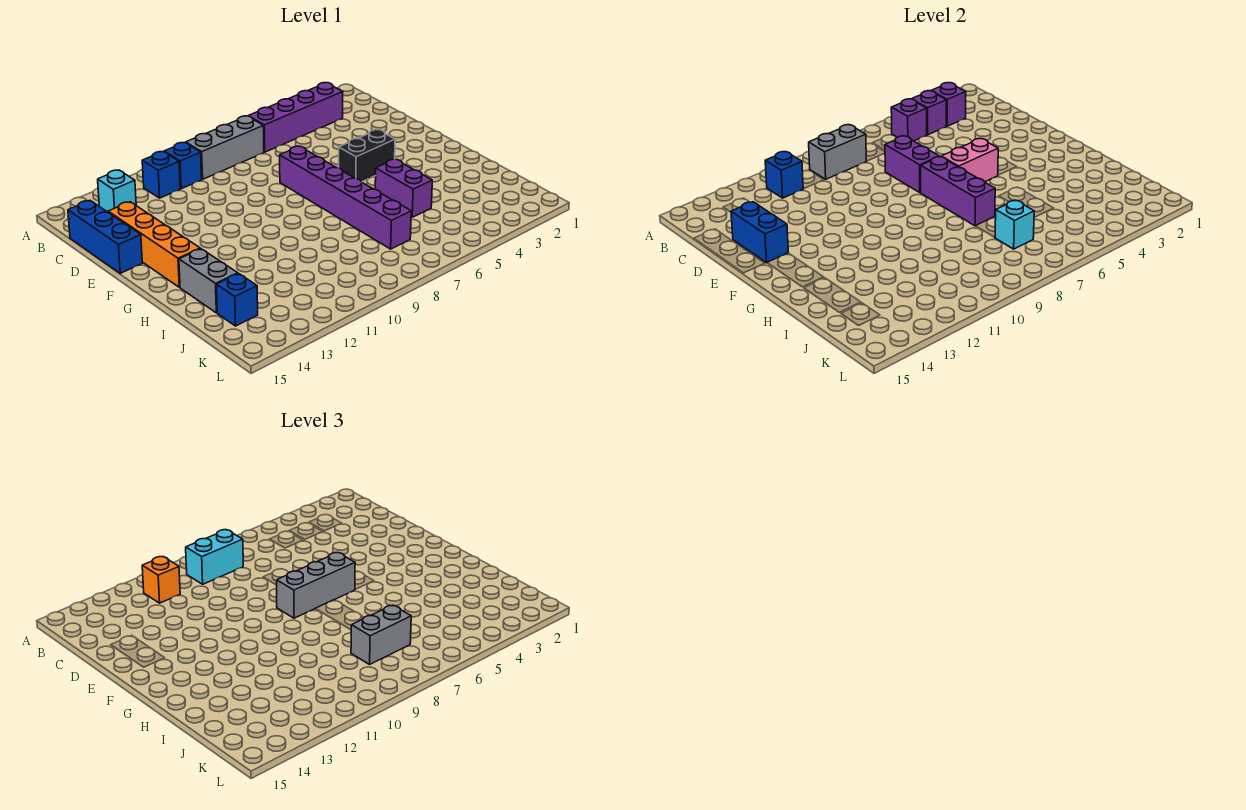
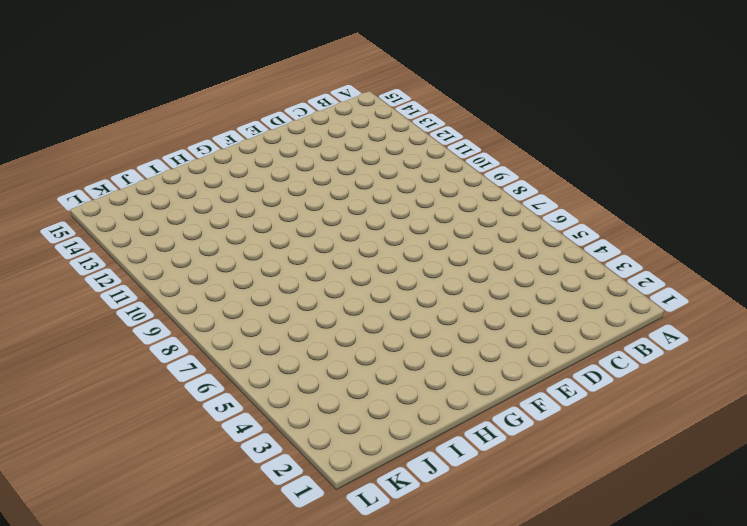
none -> purple 1x4 brick [249,83,343,152]
none -> grey 1x3 brick [186,116,264,179]
none -> blue 1x1 brick [164,143,202,189]

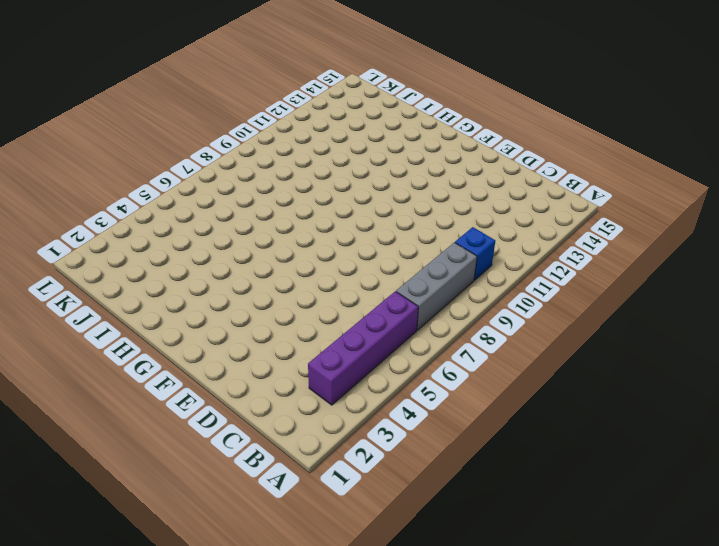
none -> blue 1x1 brick [142,152,180,198]
none -> cyan 1x1 brick [98,170,136,212]
none -> blue 1x3 brick [68,201,142,273]

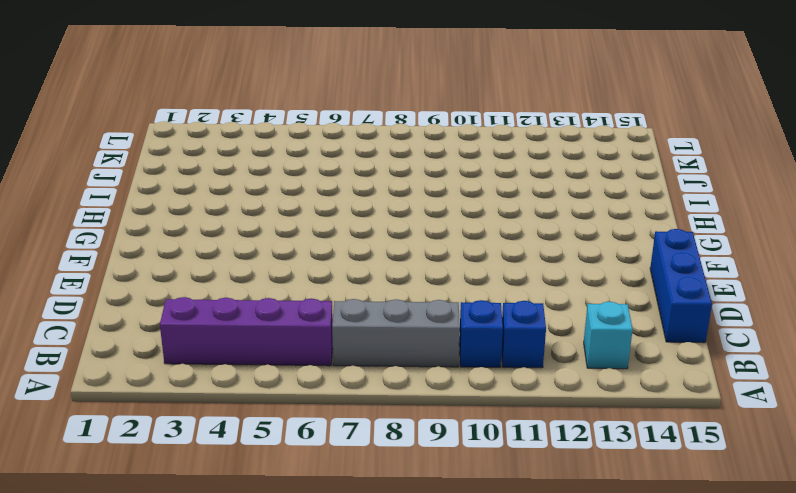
none -> orange 1x4 brick [108,202,200,287]
none -> purple 1x6 brick [280,146,411,249]
none -> black 1x2 brick [339,130,395,182]

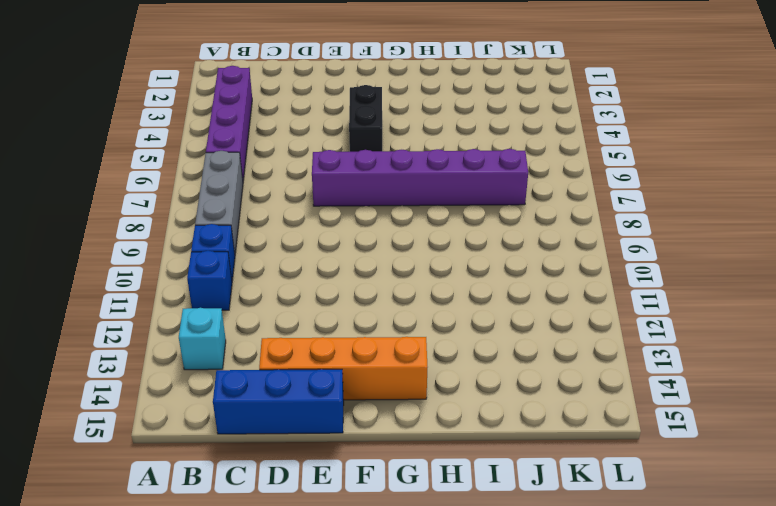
none -> purple 1x2 brick [375,159,432,217]
none -> grey 1x2 brick [179,249,238,313]
none -> blue 1x1 brick [216,274,258,326]

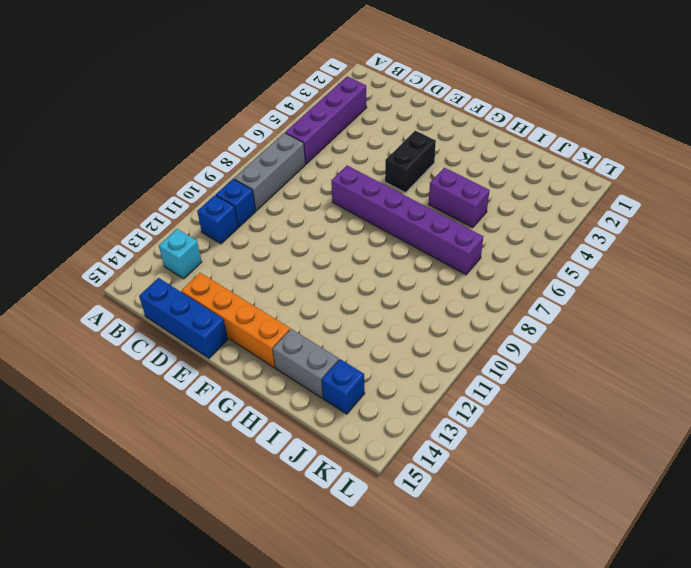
none -> purple 1x1 brick [931,83,966,126]
none -> purple 1x1 brick [912,91,946,135]
none -> purple 1x1 brick [891,99,927,141]

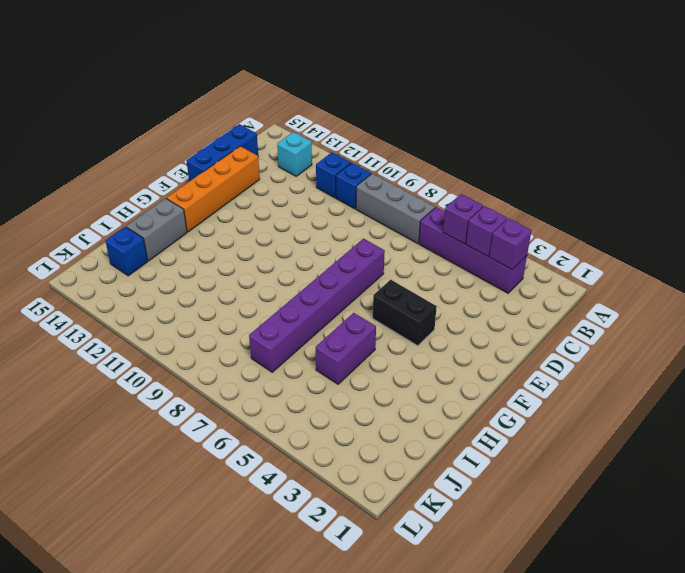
none -> grey 1x2 brick [809,125,866,179]
none -> blue 1x1 brick [765,152,803,198]
none -> purple 1x2 brick [885,136,939,193]

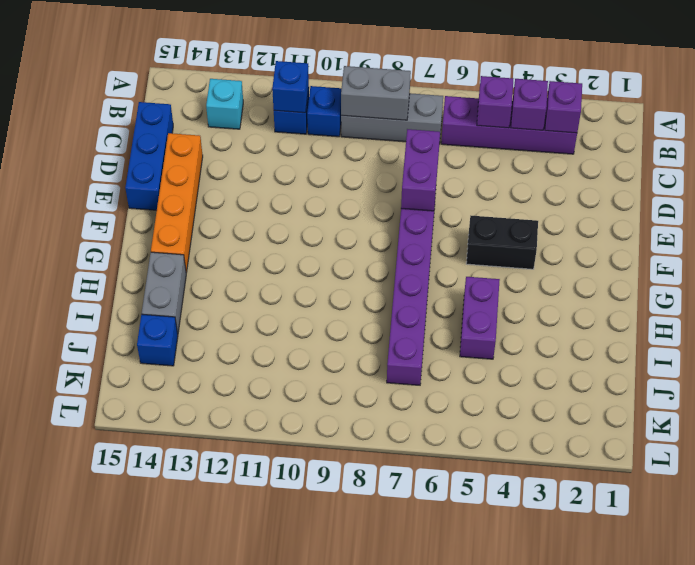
none -> blue 1x2 brick [731,202,788,263]
none -> pink 1x2 brick [941,139,998,182]
none -> purple 1x3 brick [920,157,995,226]

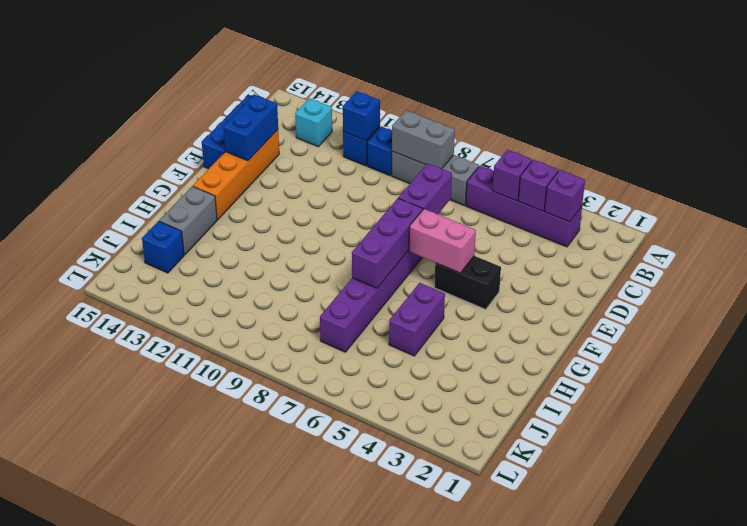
none -> cyan 1x1 brick [995,200,1034,249]
none -> cyan 1x2 brick [186,530,243,584]
none -> orange 1x1 brick [142,557,180,603]

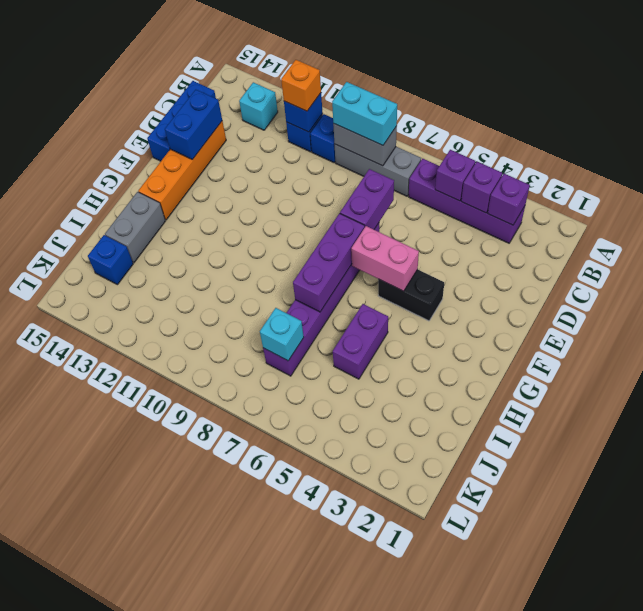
none -> grey 1x3 brick [277,553,355,618]
none -> grey 1x2 brick [351,605,411,664]

